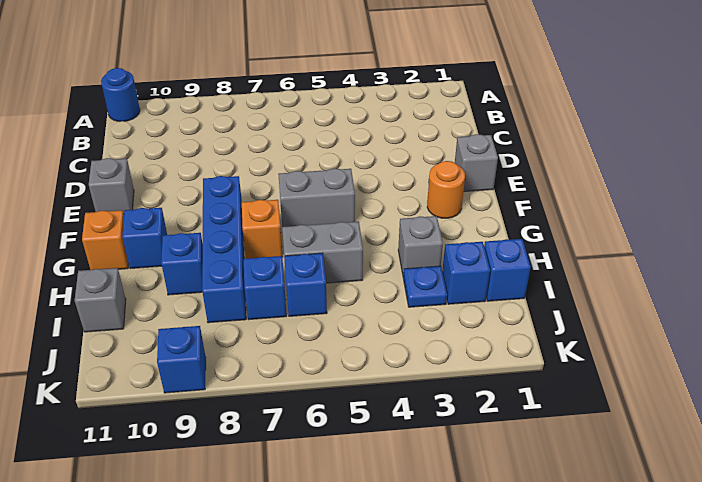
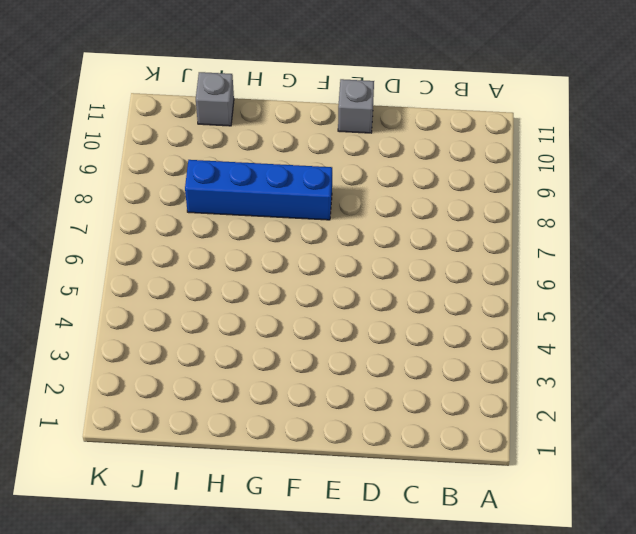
none -> blue 1x1 round brick [101,68,140,121]
none -> grey 1x1 brick [455,134,498,192]
none -> orange 1x1 round brick [427,161,465,218]

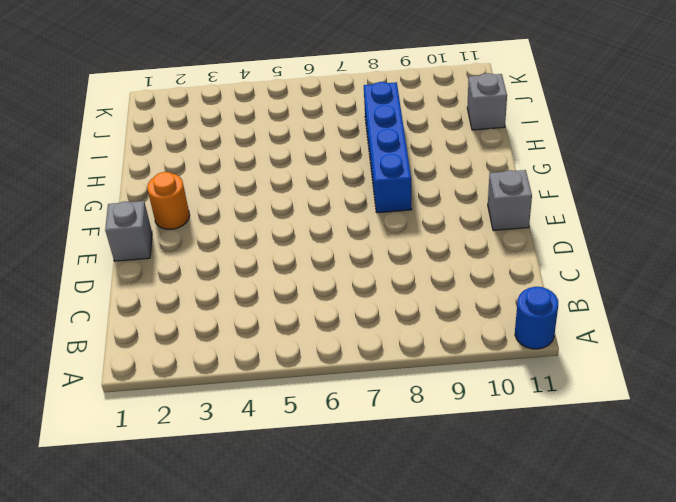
none -> grey 1x2 brick [278,168,355,227]
none -> orange 1x1 brick [242,200,282,259]
none -> blue 1x1 brick [122,208,167,268]

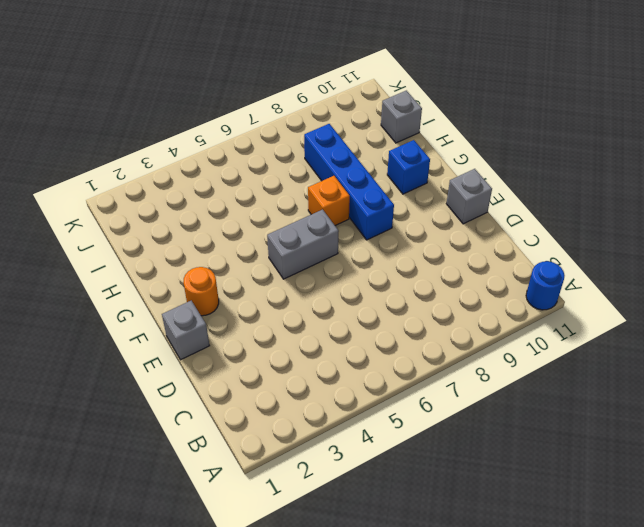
none -> orange 1x1 brick [82,210,129,270]
none -> grey 1x1 brick [398,216,443,277]
none -> grey 1x2 brick [282,222,363,283]

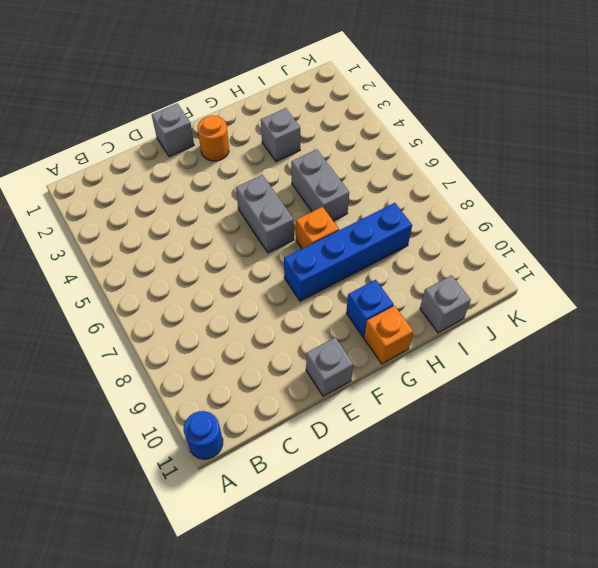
none -> blue 1x1 brick [161,233,203,295]
none -> blue 1x1 brick [484,239,531,301]
none -> blue 1x1 brick [442,242,490,304]

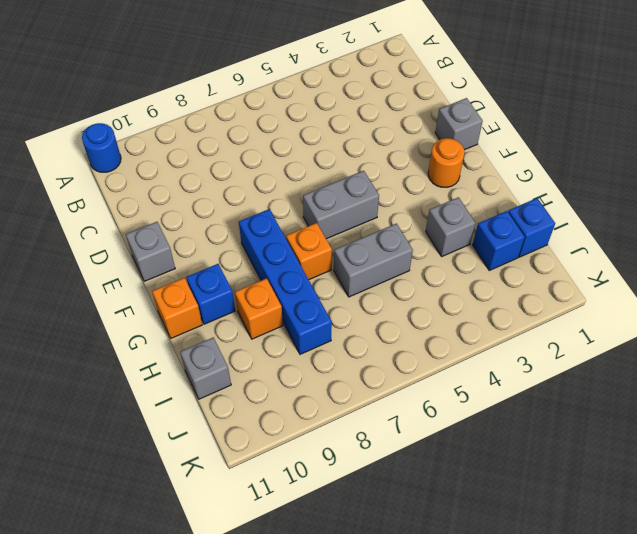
orange 1x1 brick [235,278,283,339] -> blue 1x1 brick [161,233,203,295]
none -> blue 1x1 plate [403,266,447,307]
none -> blue 1x1 brick [284,253,327,316]
none -> blue 1x1 brick [244,256,287,320]

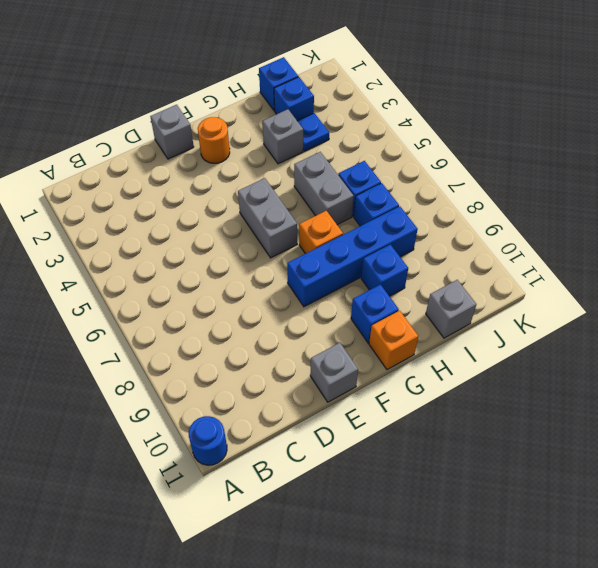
none -> blue 1x1 brick [157,326,206,393]

